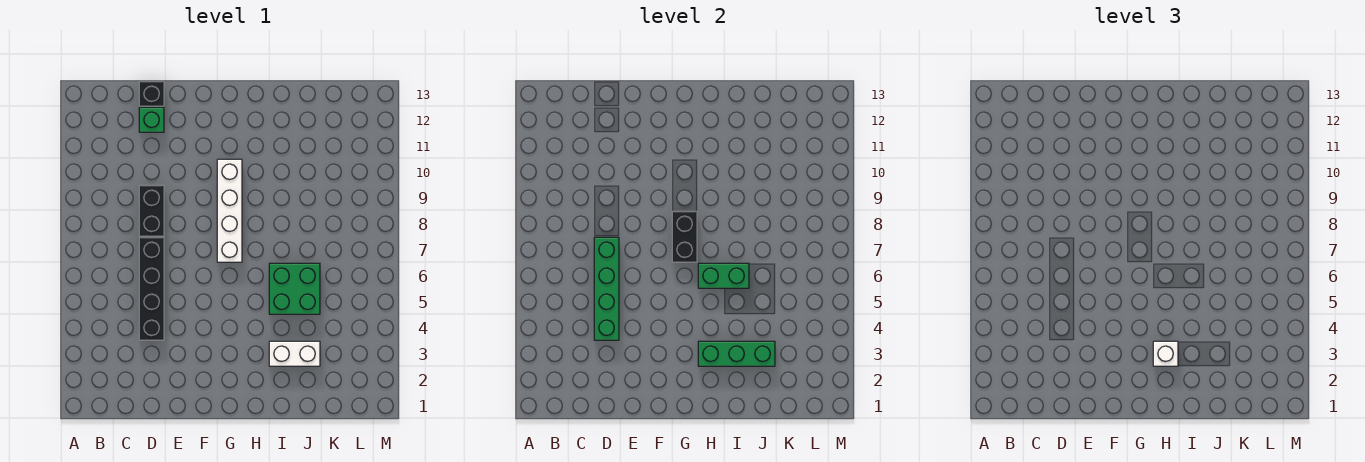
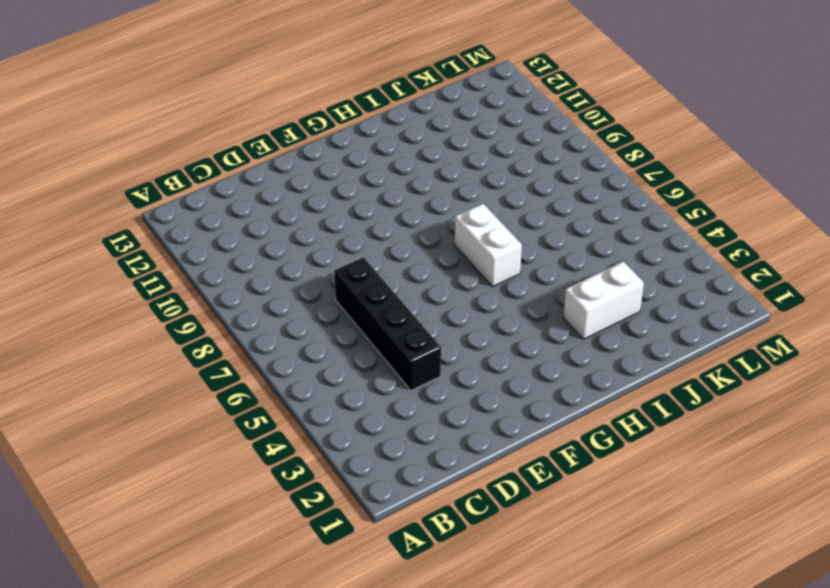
white 1x2 brick [455,204,522,287] -> none
none -> black 1x2 brick [139,185,164,236]
none -> green 1x1 brick [139,107,164,132]
none -> black 1x1 brick [139,81,164,106]

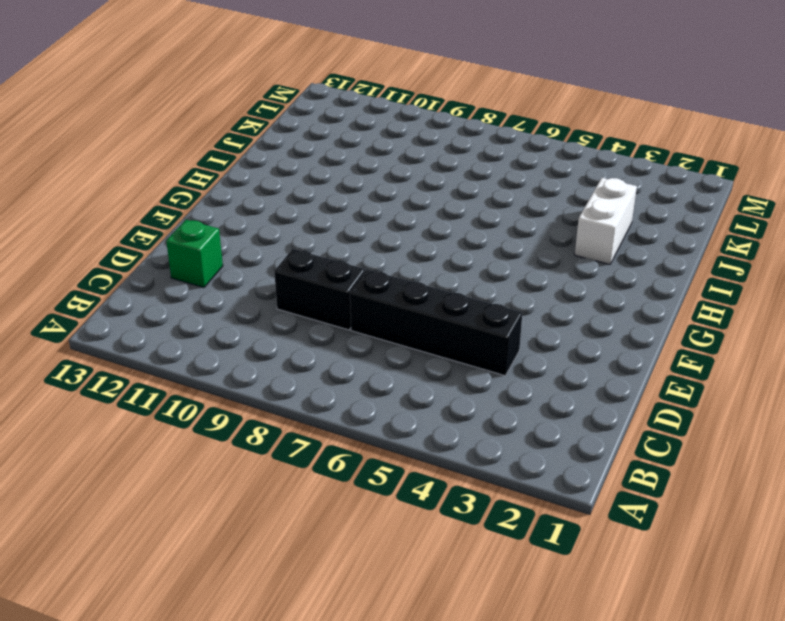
none -> black 1x1 brick [139,81,164,106]
none -> white 1x4 brick [217,159,242,262]
none -> green 2x2 brick [269,263,320,314]

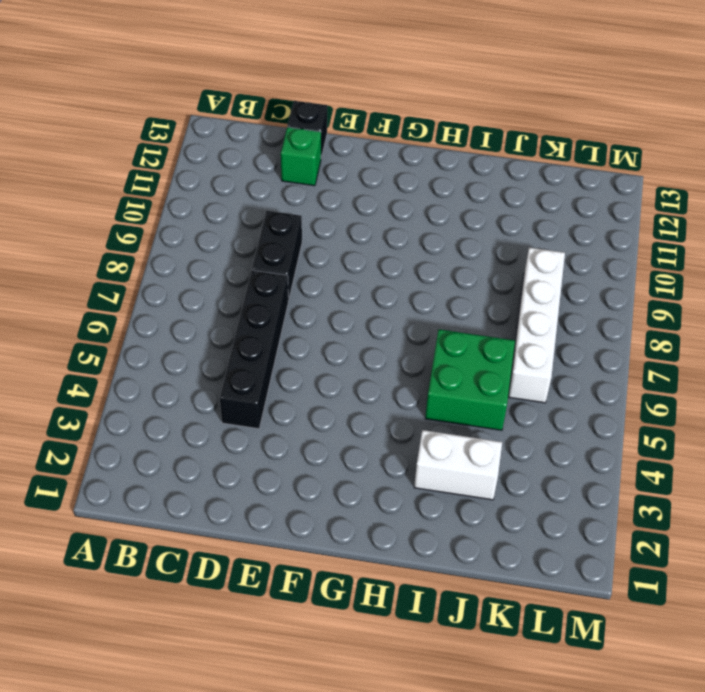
white 1x4 brick [508,247,565,403] -> white 1x4 brick moved to [217,159,242,262]
none -> green 1x4 brick [594,237,619,340]
none -> black 1x2 brick [672,211,697,262]
none -> green 1x3 brick [698,341,775,366]

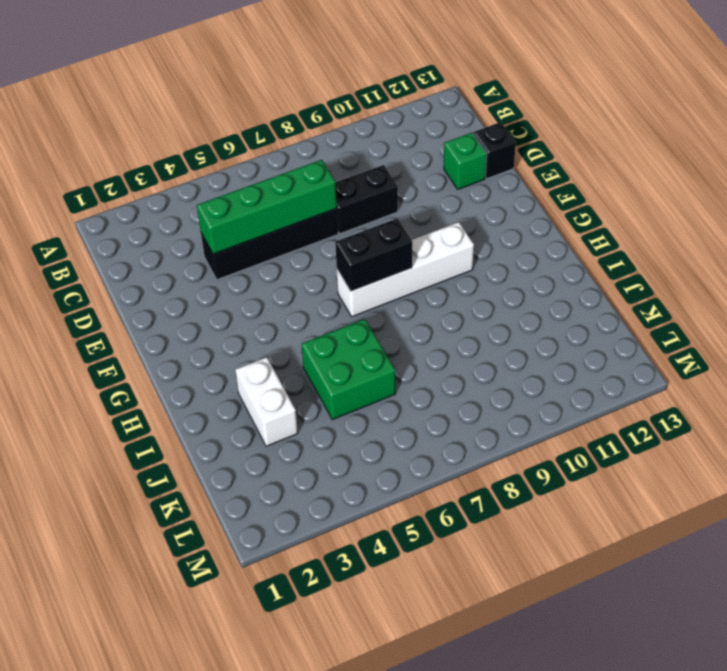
none -> green 1x3 brick [698,341,775,366]
none -> green 1x2 brick [698,263,749,288]
none -> white 1x1 brick [1153,341,1178,366]

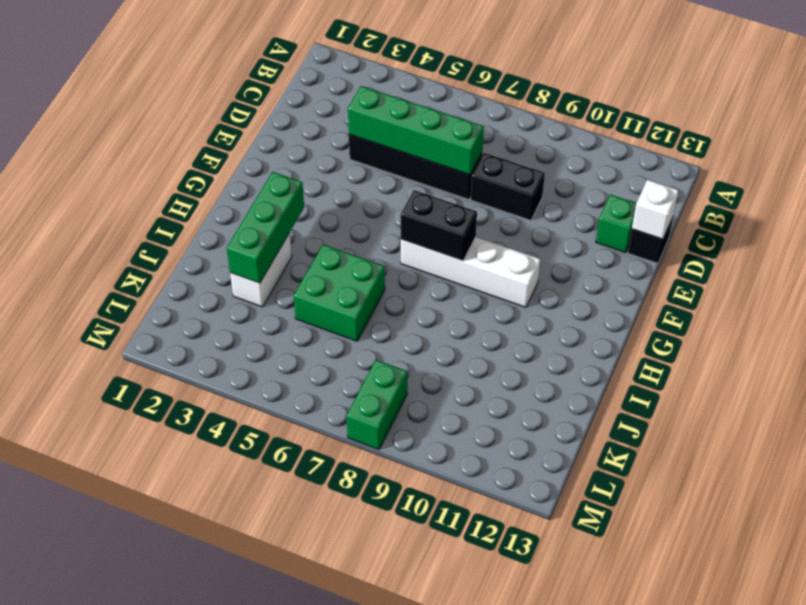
white 1x1 brick [632,180,679,239] -> white 1x1 brick moved to [1153,341,1178,366]
green 1x2 brick [347,360,407,449] -> green 1x2 brick moved to [698,263,749,288]

